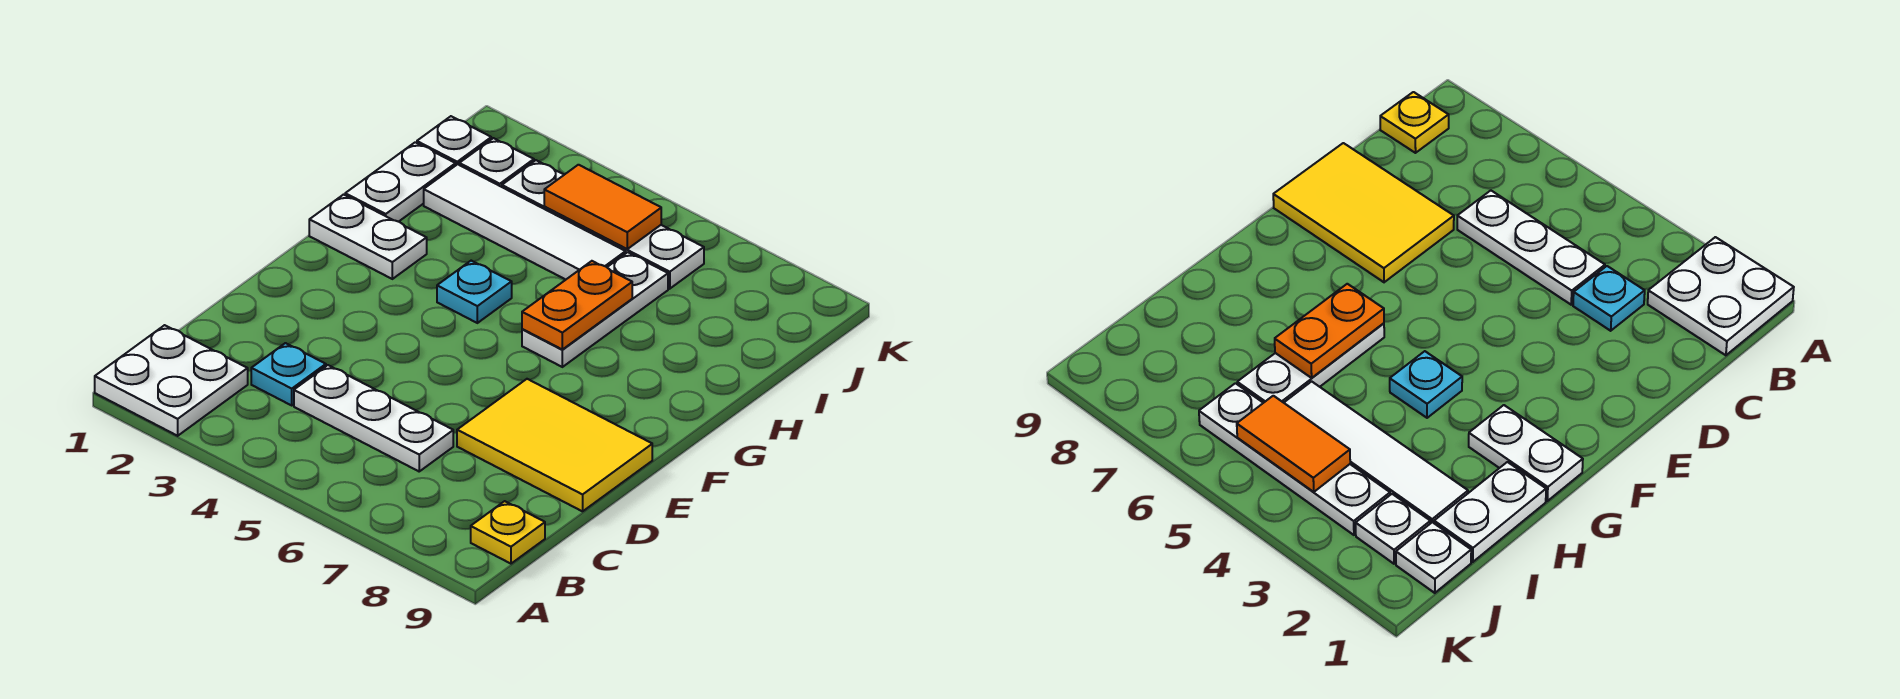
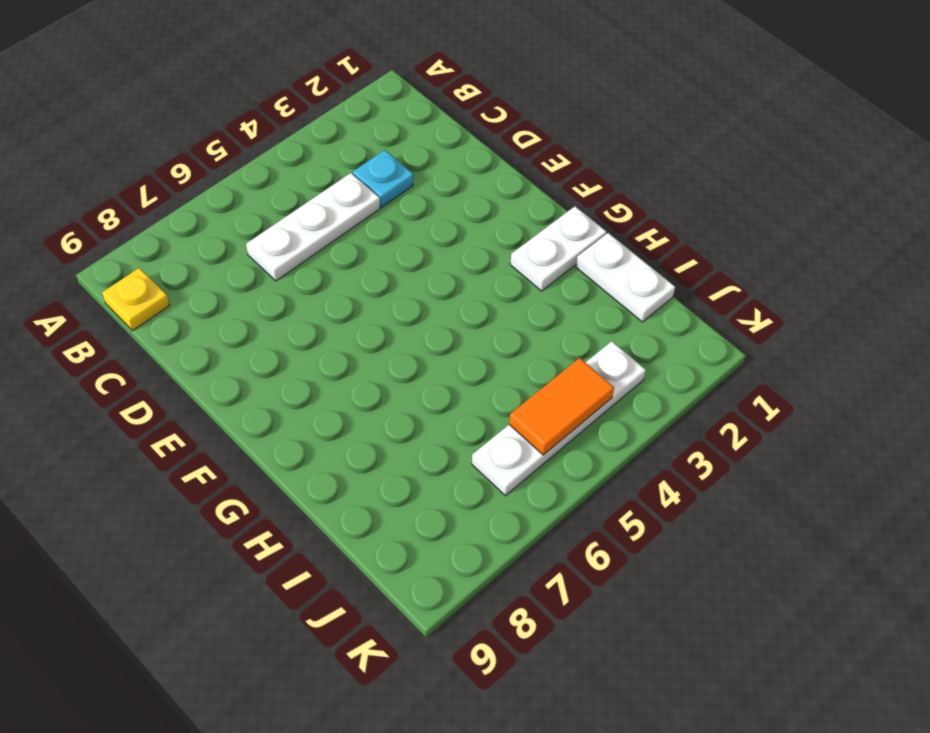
none -> white 2x2 plate [95,325,248,436]
none -> yellow 2x3 tile [457,379,652,511]
none -> cyan 1x1 plate [437,261,512,323]

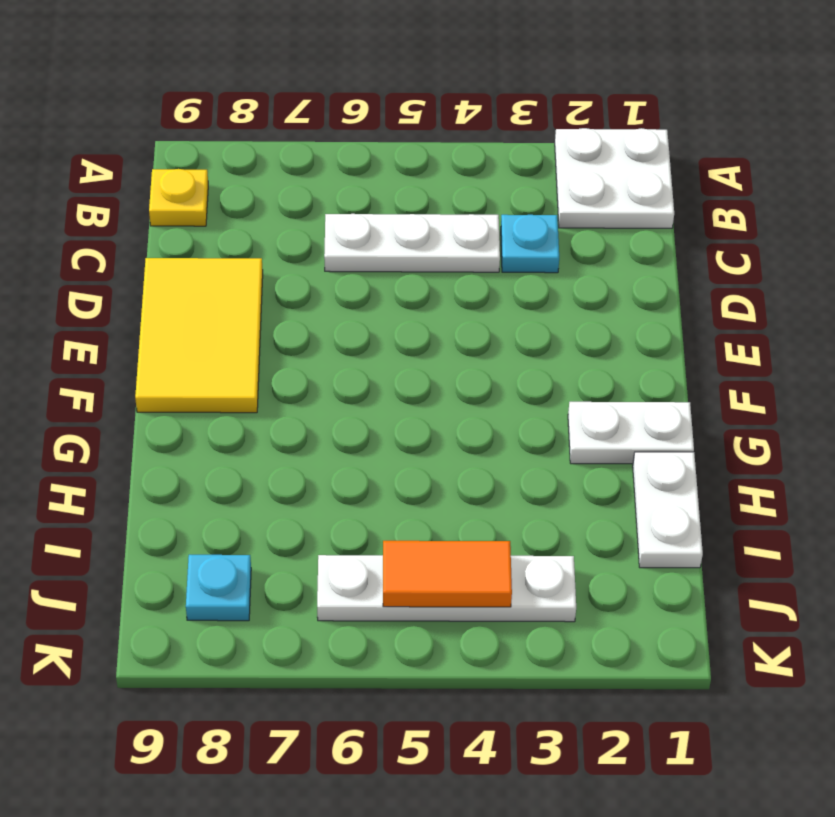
yellow 2x3 tile [135,258,263,413] -> yellow 2x3 tile turned to [457,379,652,511]
cyan 1x1 plate [186,555,251,621] -> cyan 1x1 plate moved to [437,261,512,323]
none -> white 1x3 plate [522,252,668,367]
none -> white 1x4 tile [424,164,626,280]
none -> white 1x1 plate [417,116,491,165]

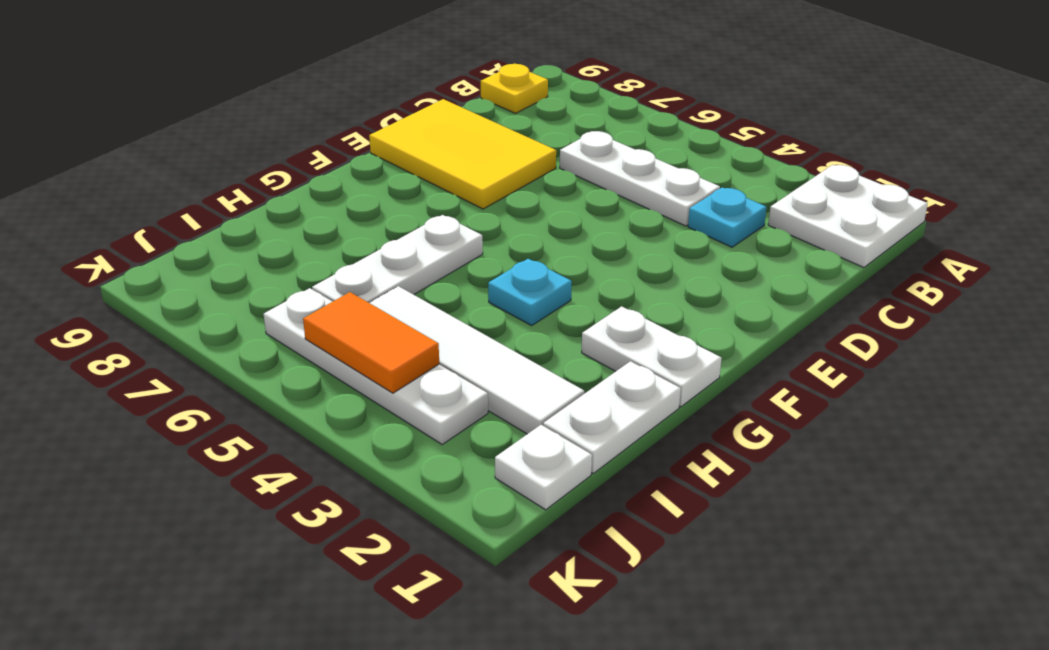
none -> white 1x1 plate [459,138,534,187]
none -> orange 1x2 plate [522,261,632,349]

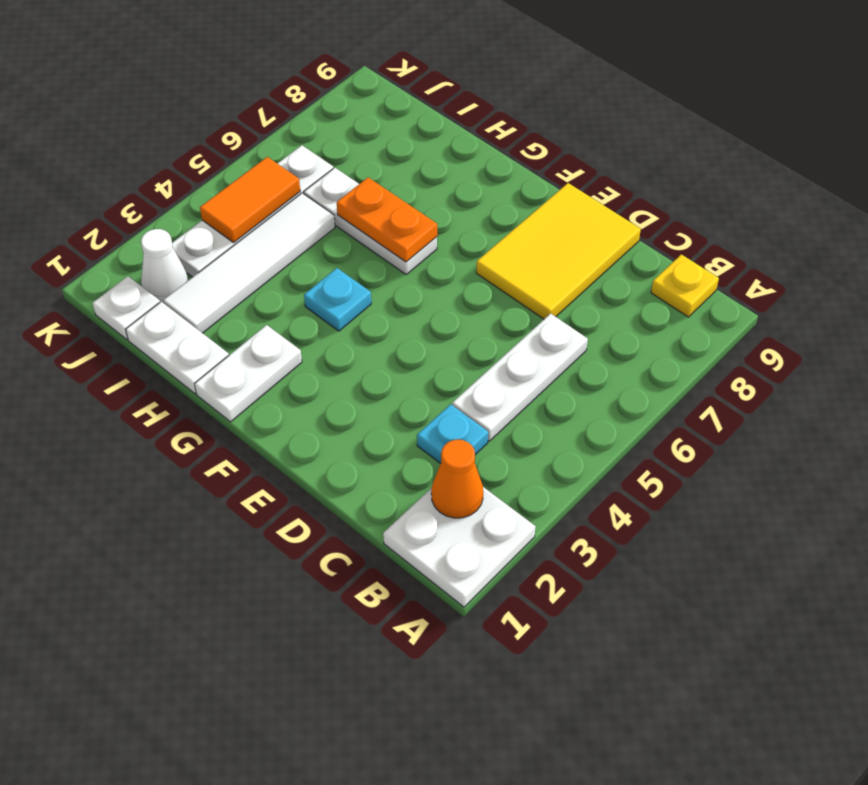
orange 1x1 cone [431,440,483,518] -> none
white 1x1 cone [141,229,188,303] -> white 1x1 plate [459,138,534,187]

